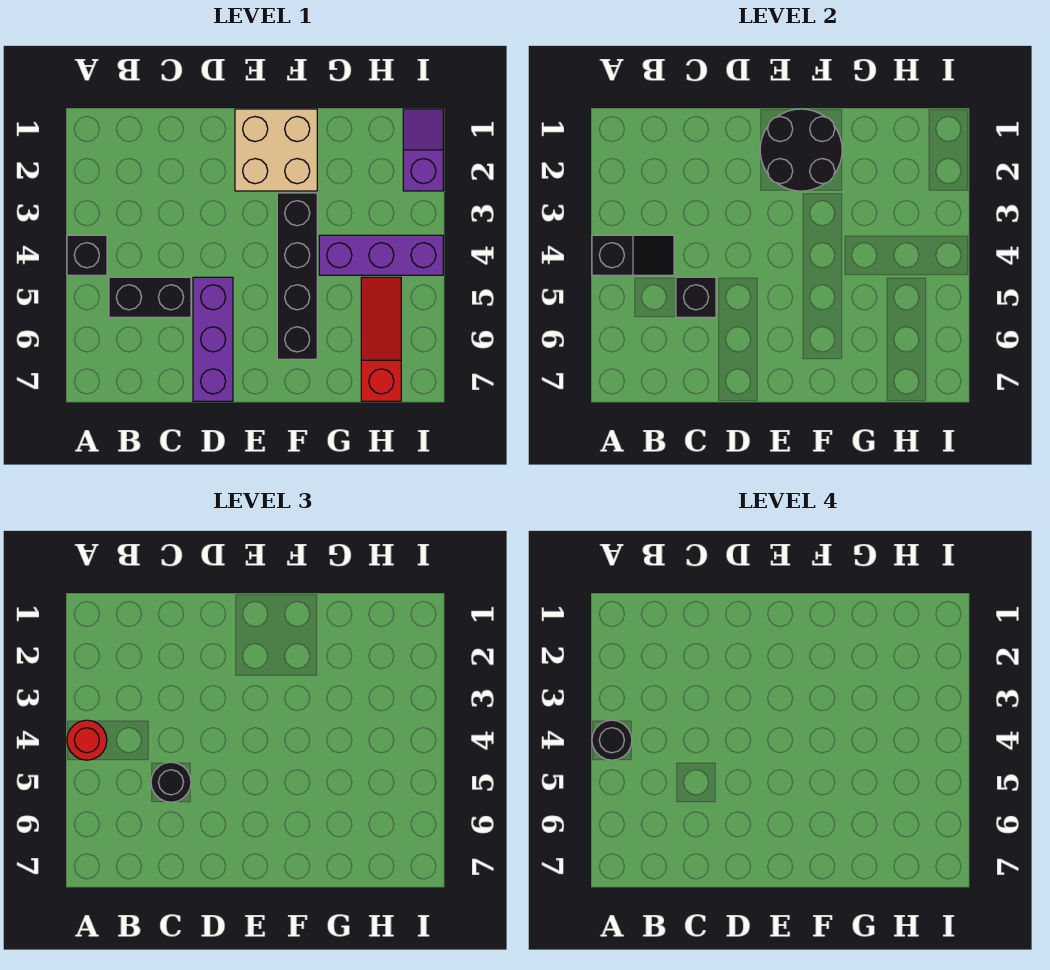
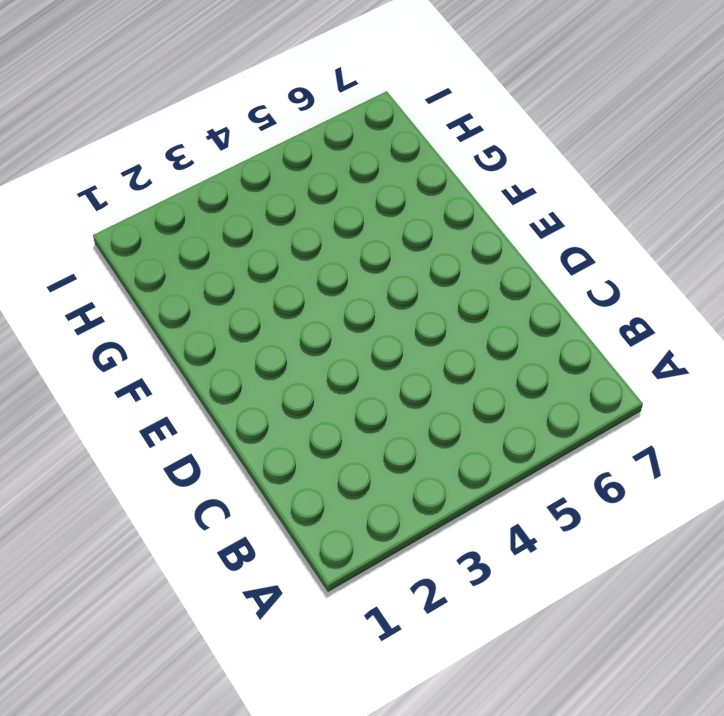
none -> black 1x1 brick [67,235,107,275]
none -> black 1x2 brick [109,277,191,317]
none -> purple 1x3 brick [193,277,233,401]

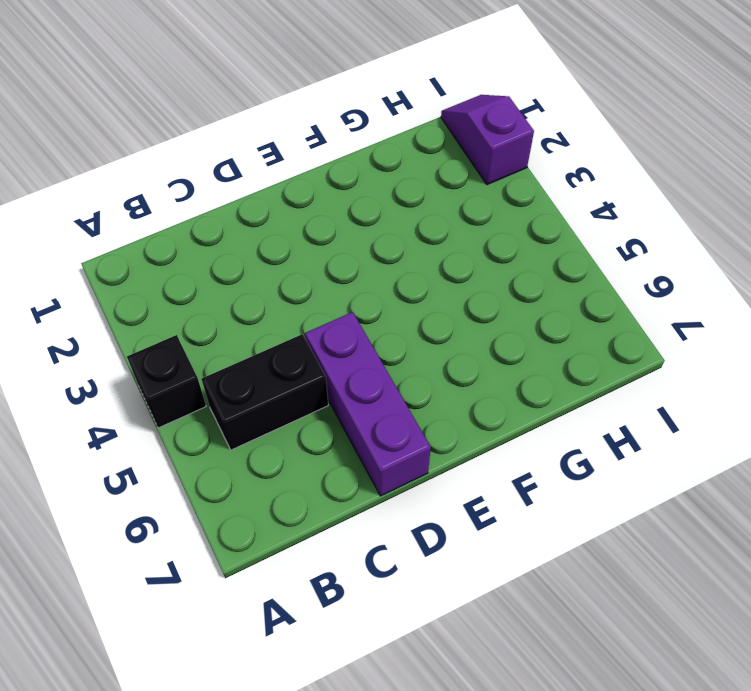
none -> tan 2x2 brick [235,109,317,191]
none -> black 1x4 brick [277,193,317,359]
none -> purple 1x3 brick [319,235,443,275]

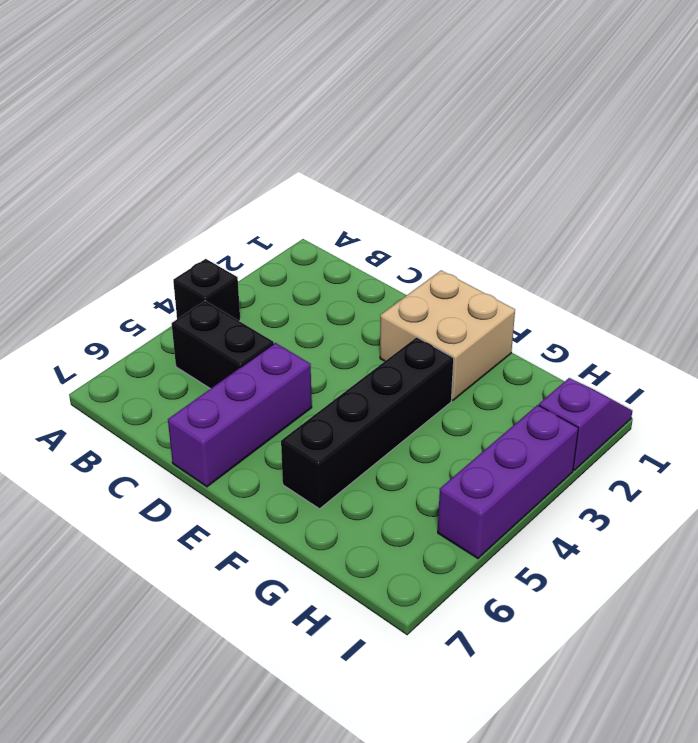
purple 1x3 brick [438,405,578,558] -> purple 1x3 brick turned to [319,235,443,275]
none -> red 1x3 slope [361,277,401,401]
none -> black 1x2 slope [592,235,674,275]
none -> black 1x1 brick [676,277,716,317]

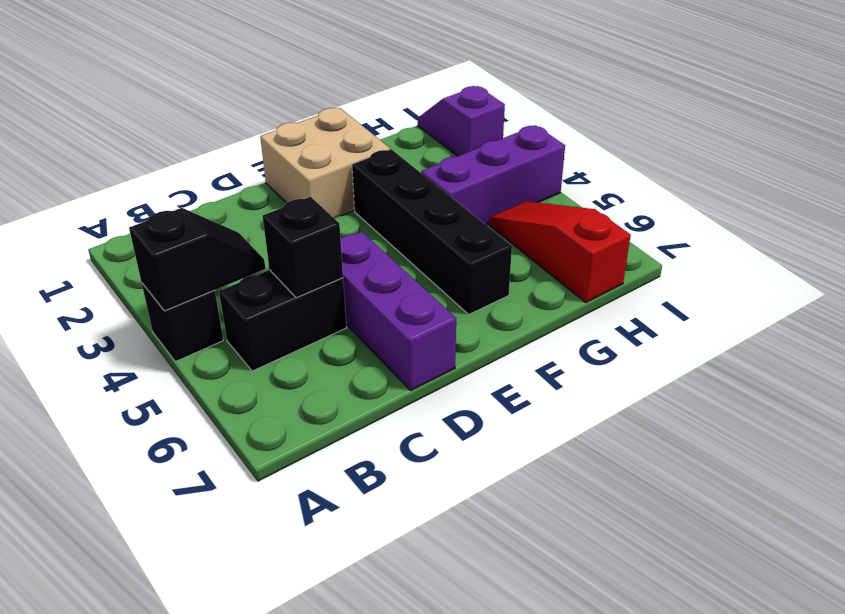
none -> black 2x2 round brick [760,109,842,191]
none -> red 1x1 round brick [67,720,107,760]
none -> black 1x1 round brick [151,762,191,802]

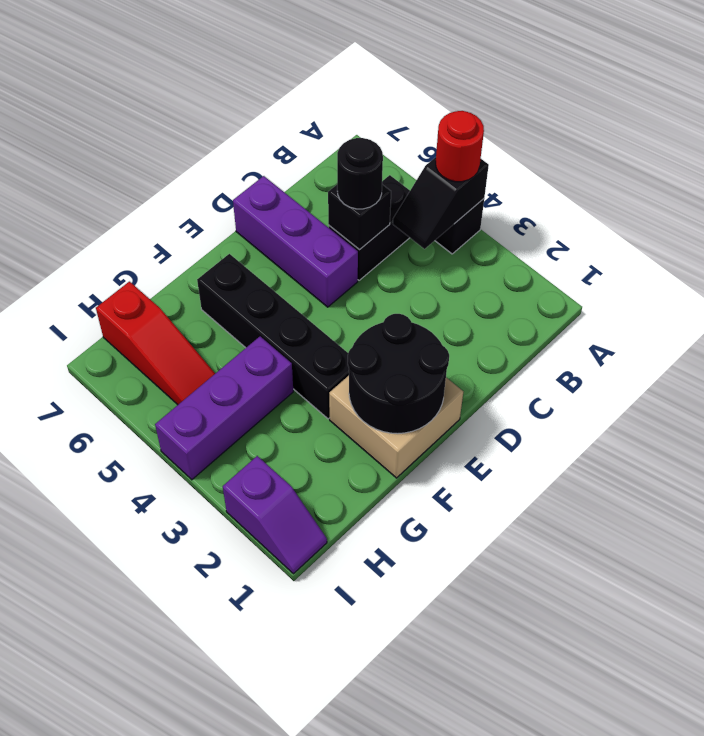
none -> black 1x1 round brick [592,720,632,760]

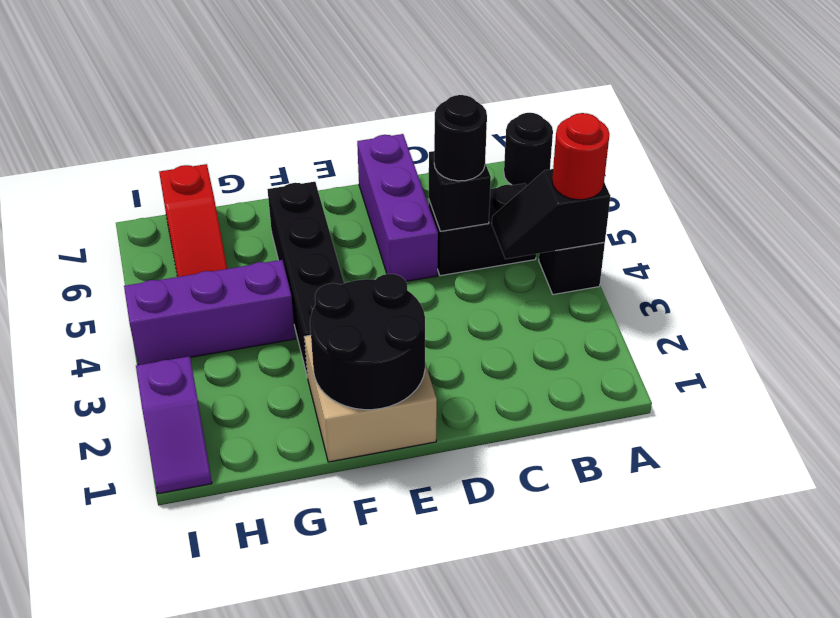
black 1x1 round brick [504,113,553,186] -> black 1x1 round brick moved to [592,720,632,760]

